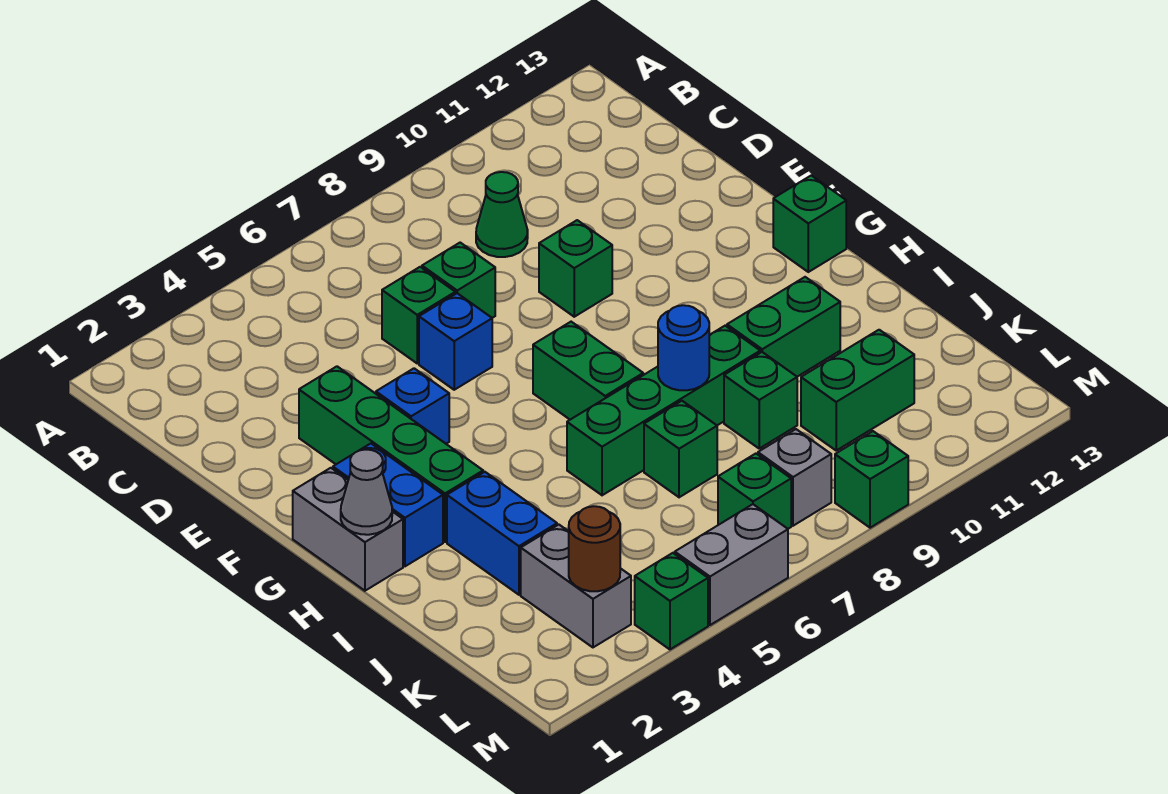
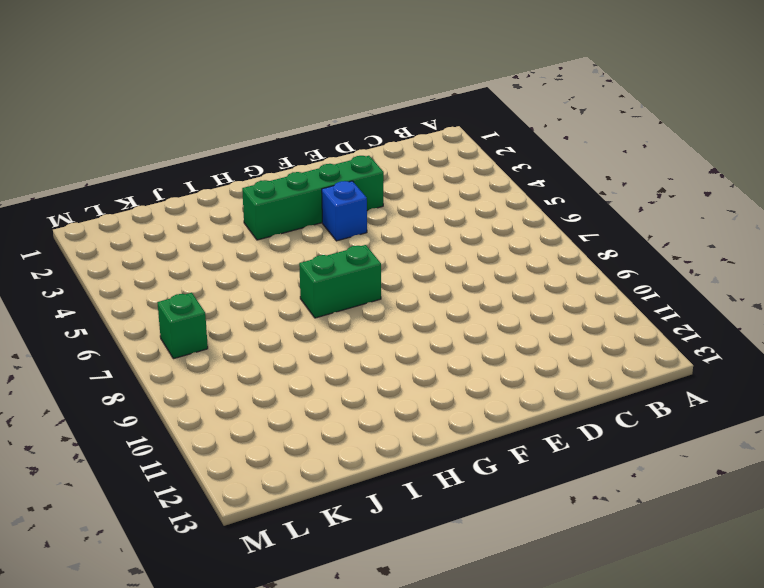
none -> green 1x1 cone [476,172,528,257]
none -> green 1x1 brick [382,267,455,363]
none -> green 1x1 brick [422,243,495,318]

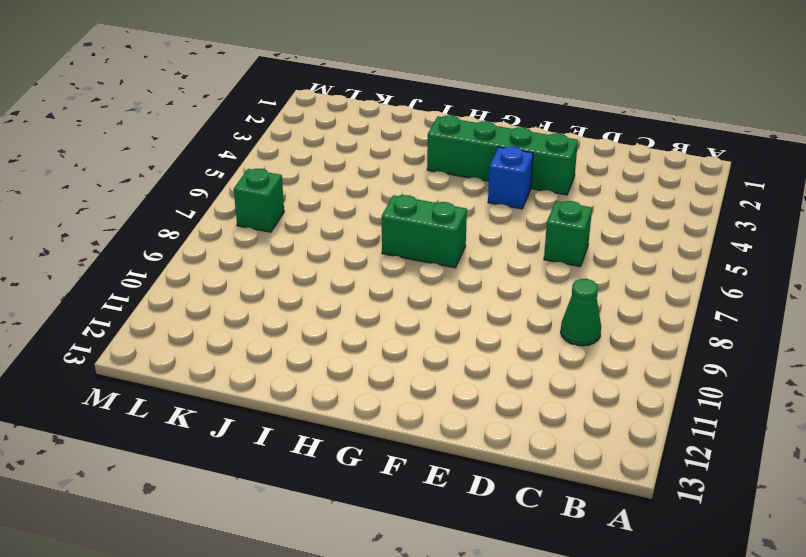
none -> green 1x1 brick [422,243,495,318]
none -> blue 1x1 brick [419,293,492,390]
none -> green 1x1 brick [539,220,612,317]

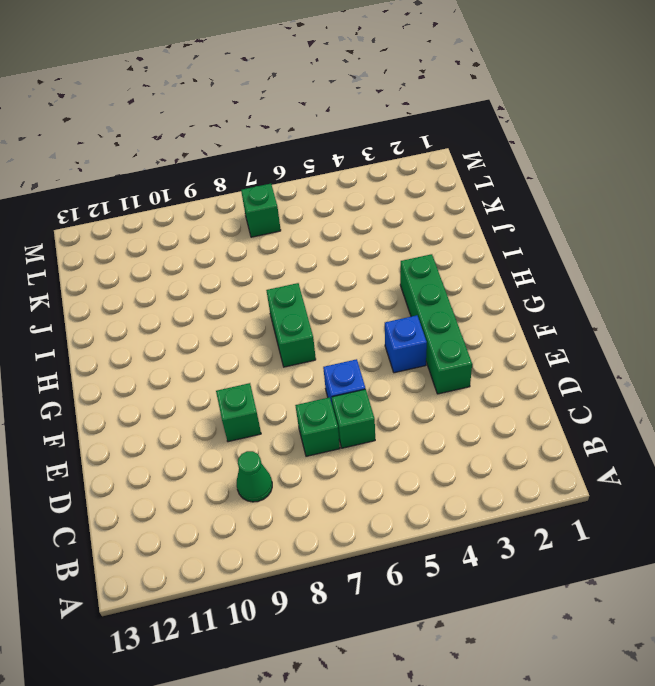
none -> grey 1x2 brick [293,468,403,591]
none -> blue 1x2 brick [333,444,443,566]
none -> green 1x1 brick [773,175,846,272]

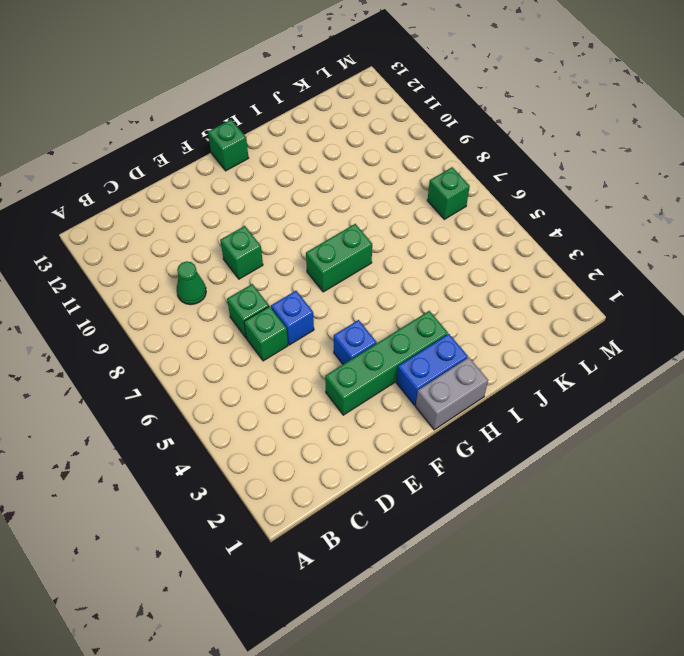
none -> blue 1x2 brick [447,472,557,595]
none -> green 1x4 brick [567,326,760,495]
none -> green 1x2 brick [727,277,840,377]

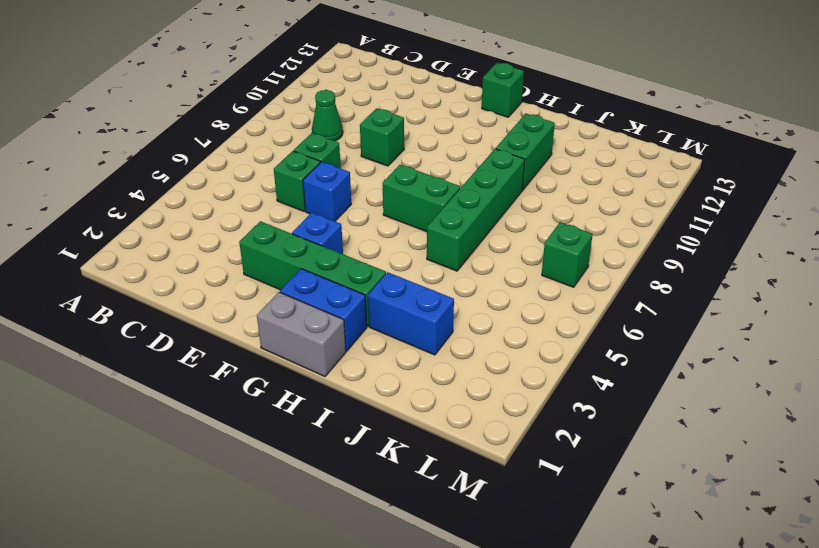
none -> green 1x1 brick [644,401,717,497]
none -> green 1x1 brick [724,352,797,448]
none -> grey 1x2 brick [521,525,631,647]

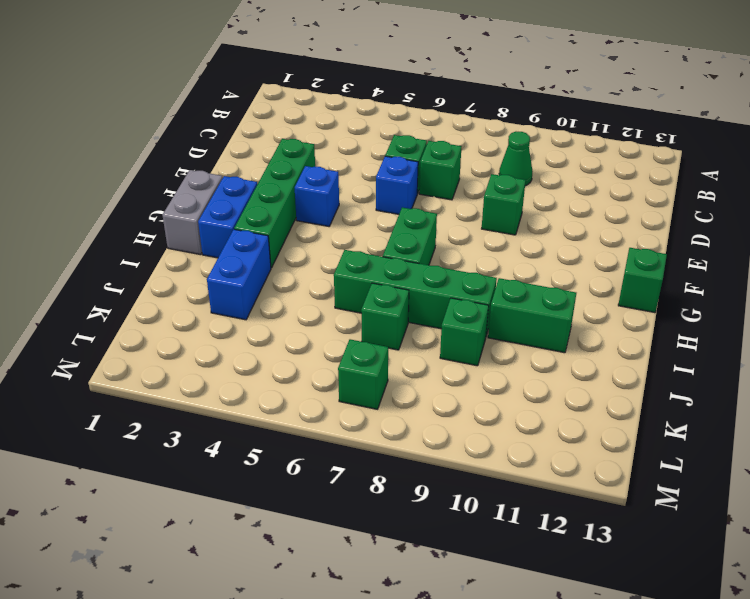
none -> grey 1x2 brick [521,525,631,647]
none -> green 1x2 brick [801,330,914,450]
none -> grey 1x1 brick [758,429,831,526]

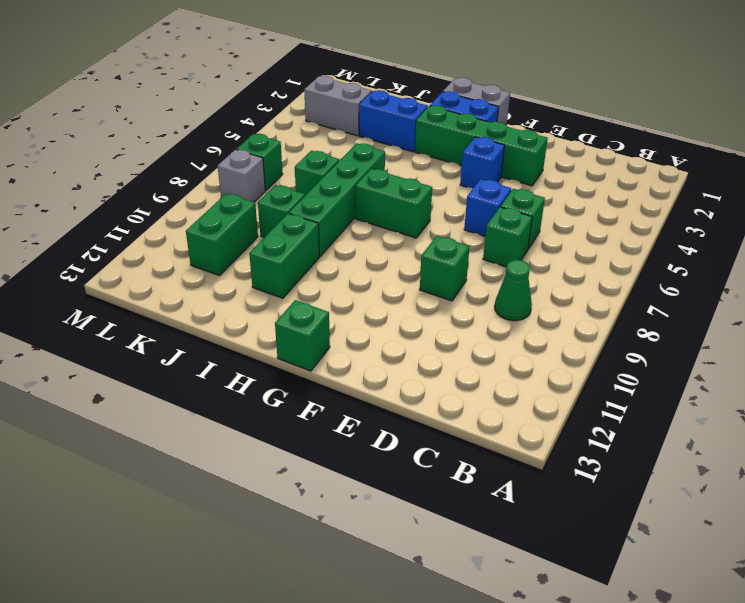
none -> green 1x1 brick [635,553,708,649]
none -> grey 1x2 brick [675,504,788,625]
none -> green 1x1 brick [835,431,908,528]

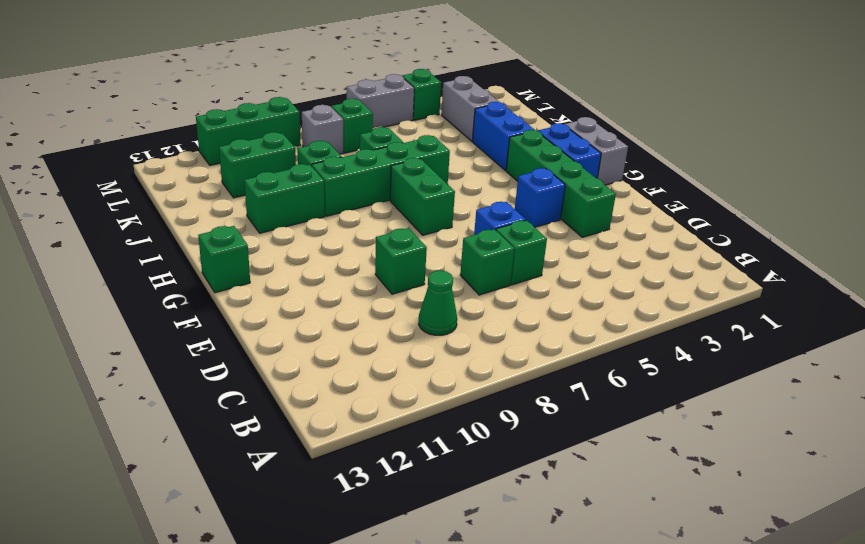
green 1x3 brick [196,97,301,165] -> green 1x1 brick [835,431,908,528]
none -> grey 1x1 cone [341,450,392,535]
none -> blue 1x1 round brick [658,305,709,390]
none -> brown 1x1 round brick [569,506,620,591]

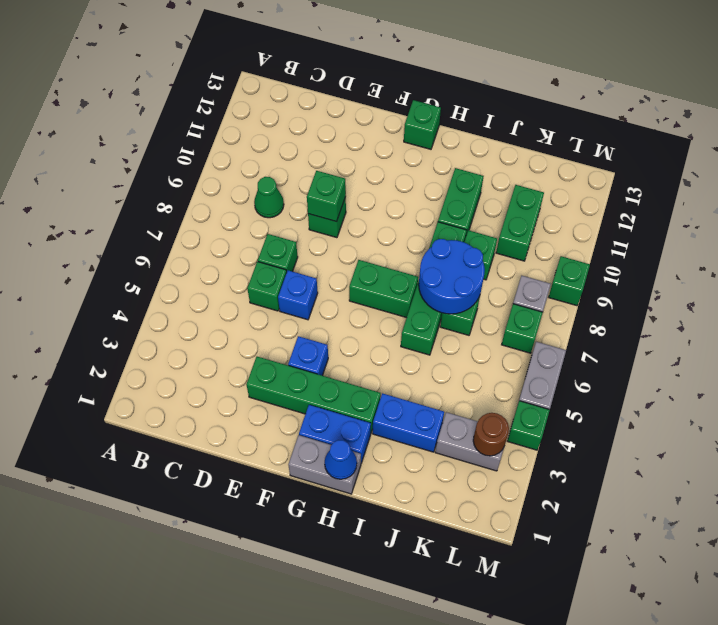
green 1x1 brick [307,171,346,222] -> none
blue 1x1 cone [325,440,357,479] -> grey 1x1 cone [341,450,392,535]
blue 2x2 round brick [419,239,485,314] -> blue 1x1 round brick [658,305,709,390]

